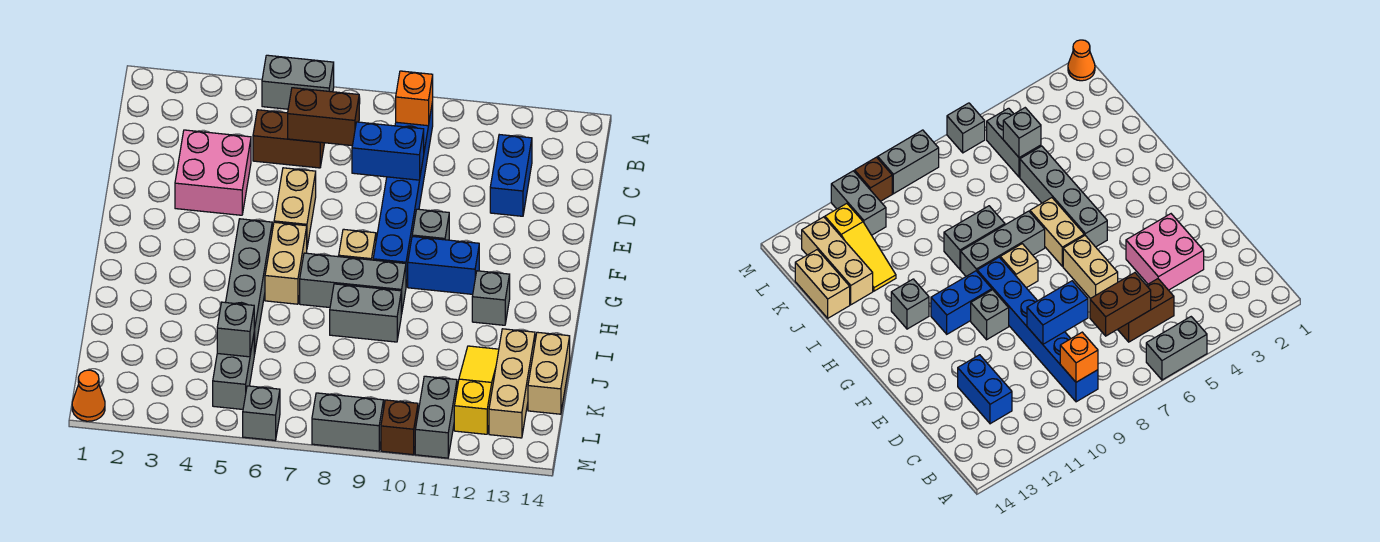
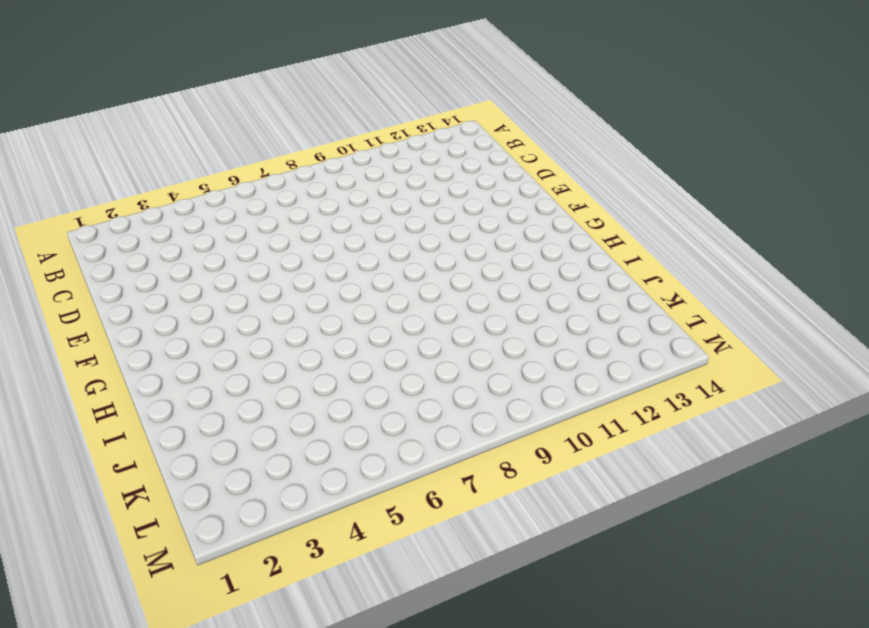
none -> grey 1x2 brick [262,55,334,109]
none -> blue 1x6 brick [373,102,433,285]
none -> brown 1x2 brick [253,110,324,168]

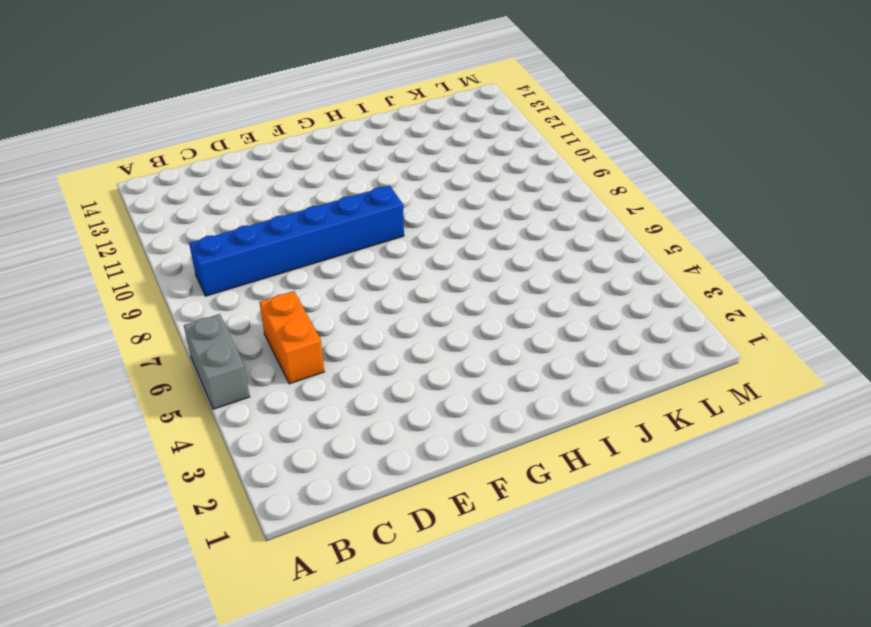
orange 1x2 brick [259,291,324,384] -> brown 1x2 brick [253,110,324,168]
none -> blue 1x2 brick [490,135,532,216]
none -> pink 2x2 brick [175,130,251,215]
none -> tan 1x2 brick [274,168,316,247]

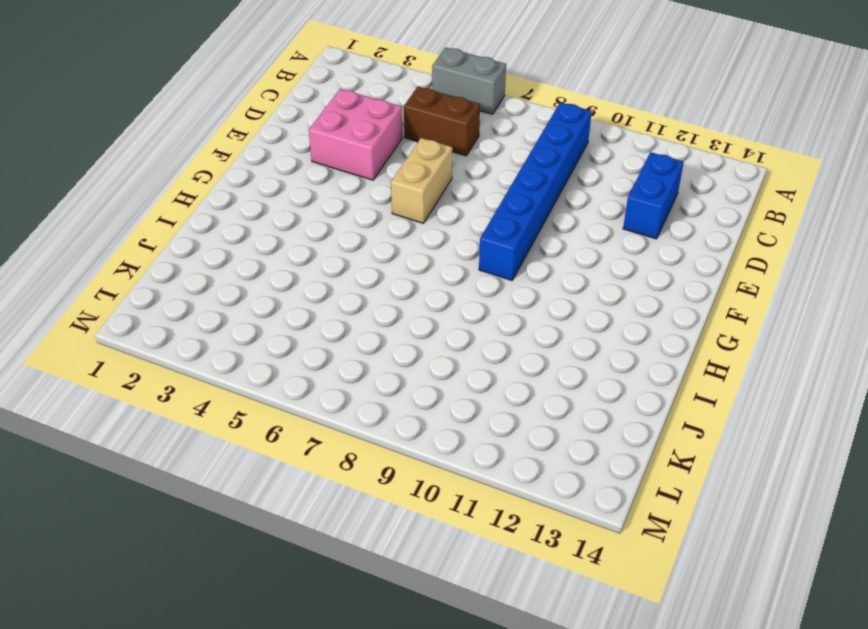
none -> grey 1x1 brick [412,209,449,240]
none -> grey 1x4 brick [226,219,272,355]
none -> tan 1x2 brick [265,222,307,304]

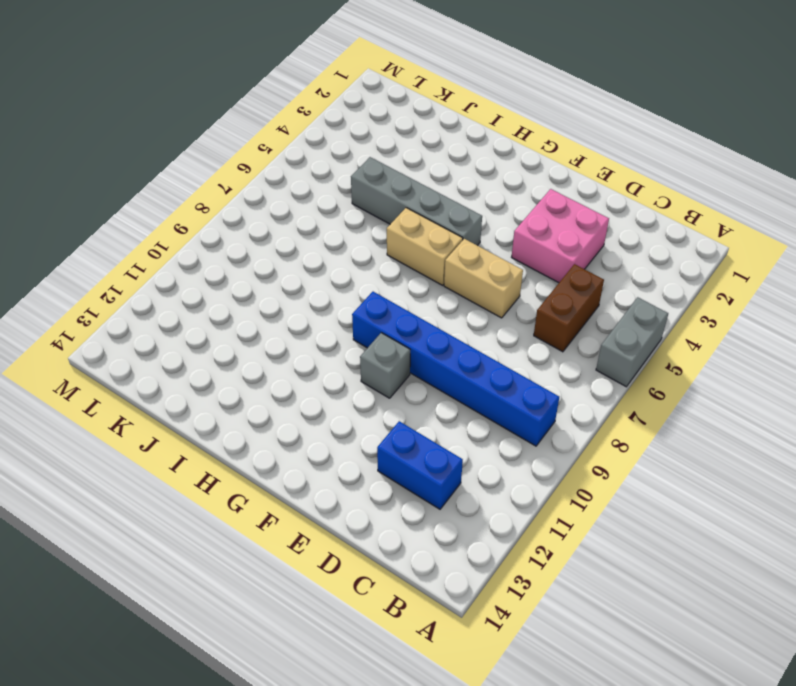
none -> tan 1x1 brick [339,229,376,260]
none -> blue 1x2 brick [408,236,479,294]
none -> grey 1x3 brick [300,253,406,315]

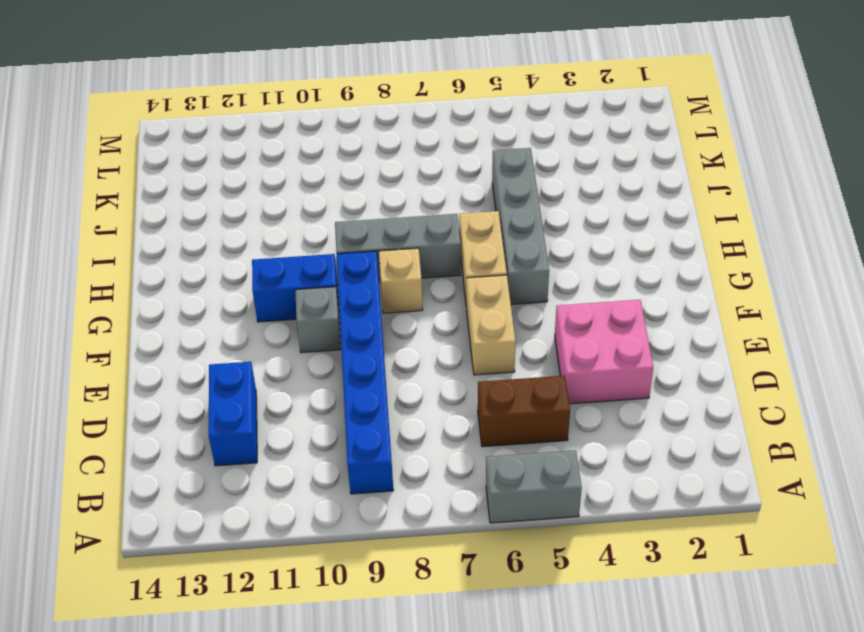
none -> grey 1x1 brick [472,271,510,325]
none -> grey 1x2 brick [330,284,401,342]
none -> yellow 1x3 slope [454,346,499,434]

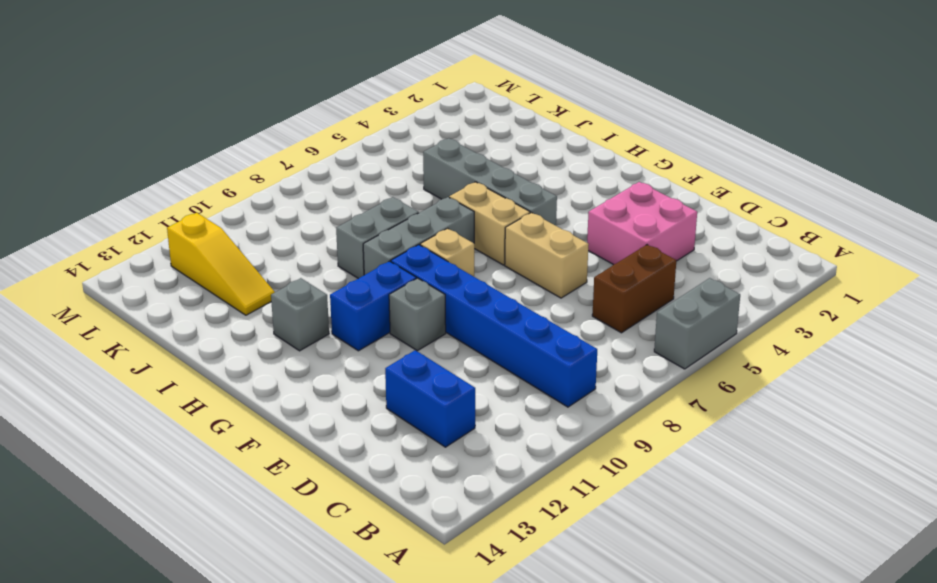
none -> tan 1x3 brick [489,329,535,438]
none -> tan 1x2 brick [528,332,570,414]
none -> grey 1x2 brick [213,336,254,409]

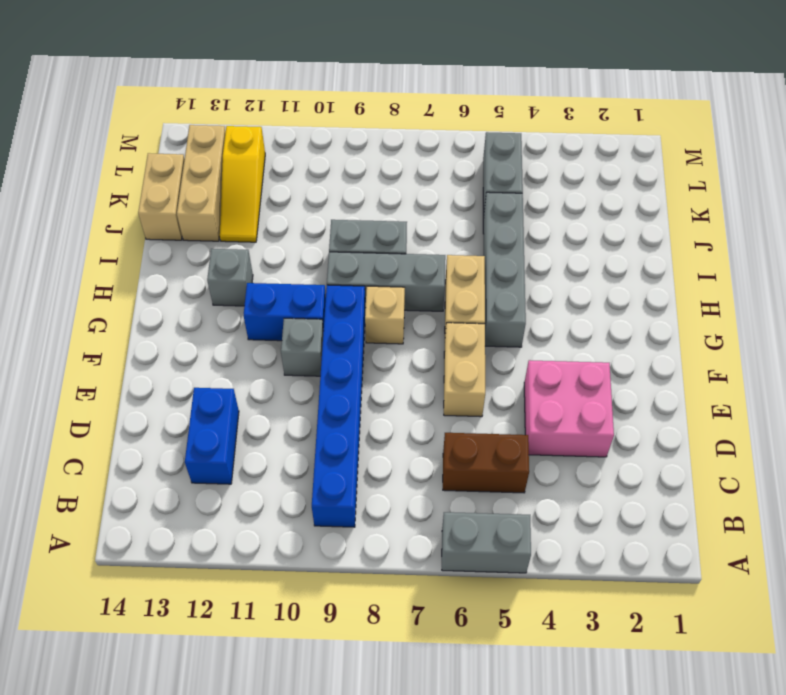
none -> grey 1x2 brick [415,376,457,458]
none -> orange 1x1 cone [72,370,105,421]
none -> grey 1x1 brick [243,386,280,440]

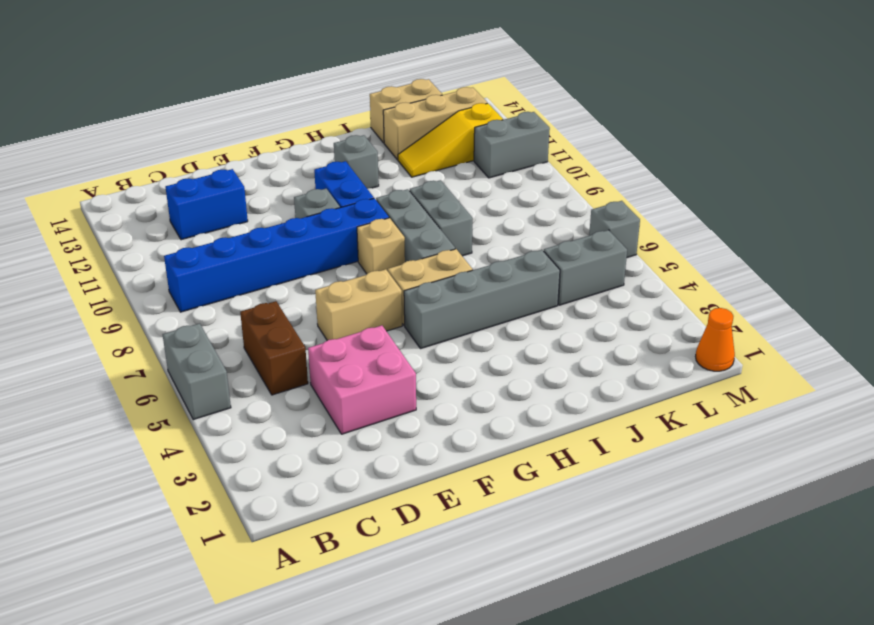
none -> grey 1x2 brick [312,393,384,451]
none -> brown 1x1 brick [381,400,418,455]
none -> orange 1x1 brick [396,71,433,126]

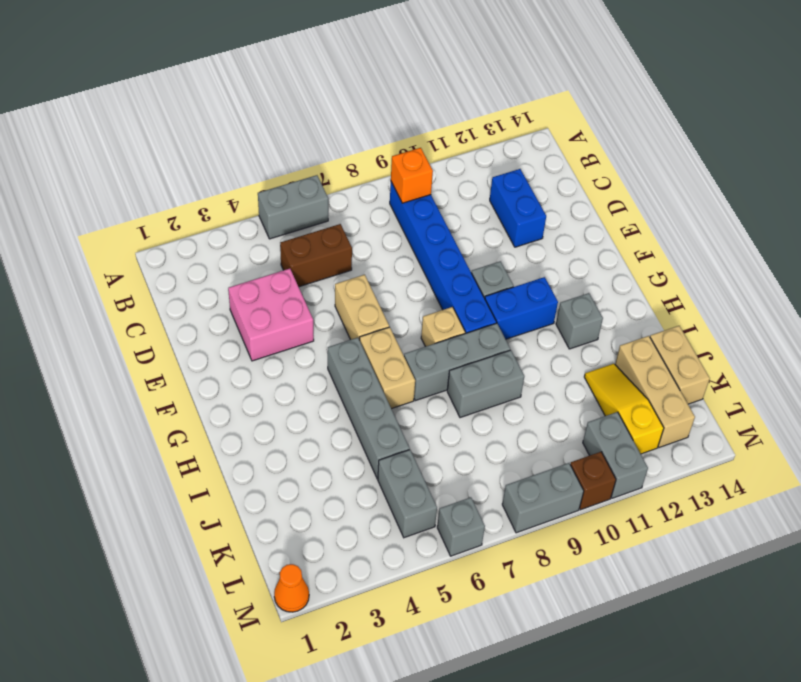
none -> brown 1x2 brick [288,88,359,146]
none -> blue 1x2 brick [352,122,424,180]
none -> grey 1x1 brick [217,302,254,357]

